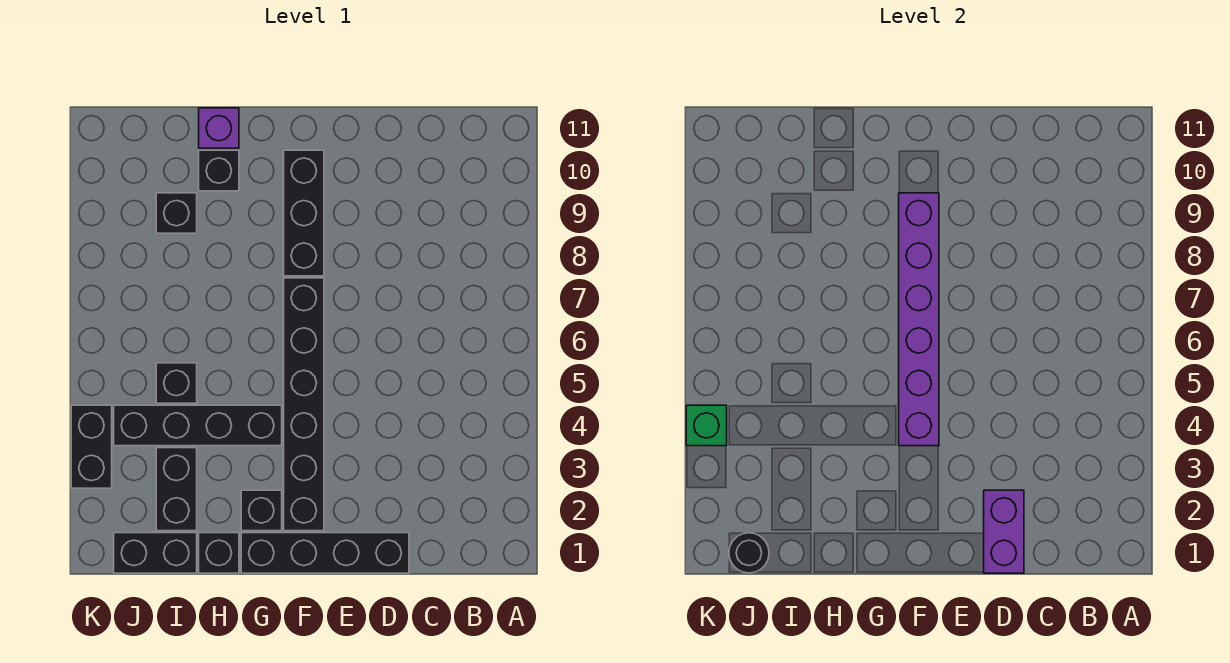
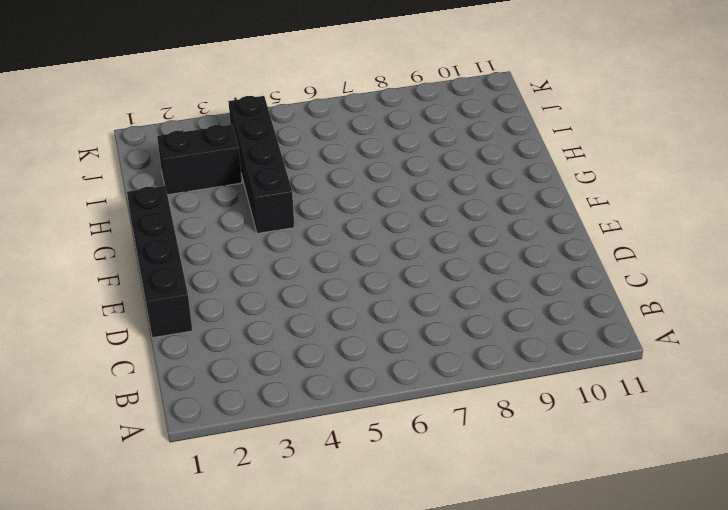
none -> black 1x6 brick [284,278,324,531]
none -> black 1x3 brick [284,150,324,276]
none -> black 1x1 brick [241,490,282,531]

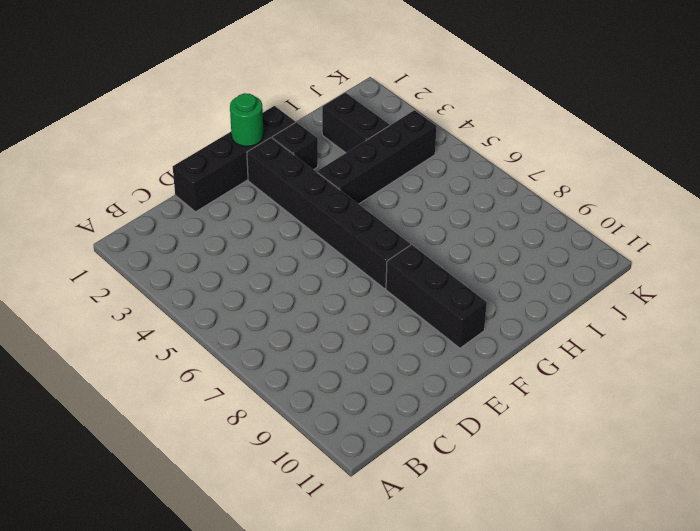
green 1x1 round brick [230,93,263,146] -> none
none -> black 1x1 brick [199,533,239,573]
none -> black 1x1 brick [199,150,239,191]
none -> purple 1x1 brick [199,108,239,148]

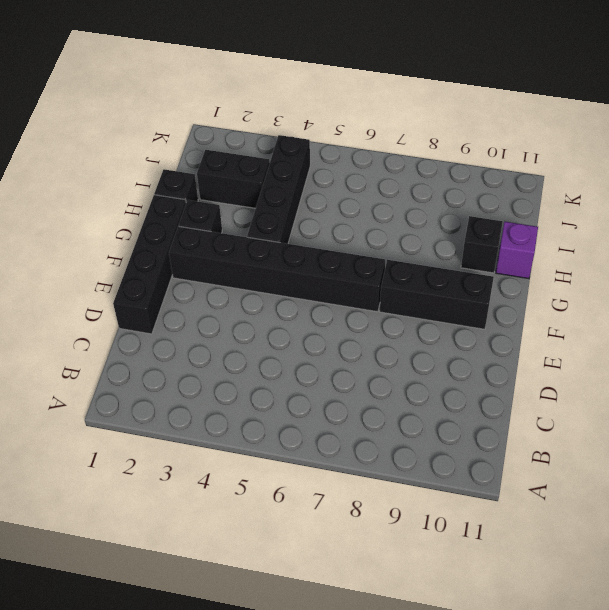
none -> black 1x2 brick [114,533,197,573]
none -> black 1x1 brick [156,363,197,403]
none -> black 1x1 brick [156,193,197,233]

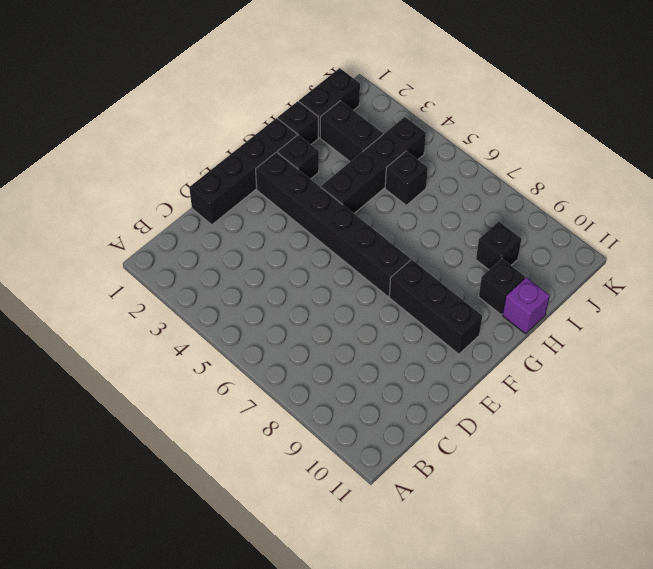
none -> black 1x2 brick [71,405,112,488]
none -> purple 1x2 brick [984,490,1024,573]
none -> purple 1x6 brick [899,193,939,446]

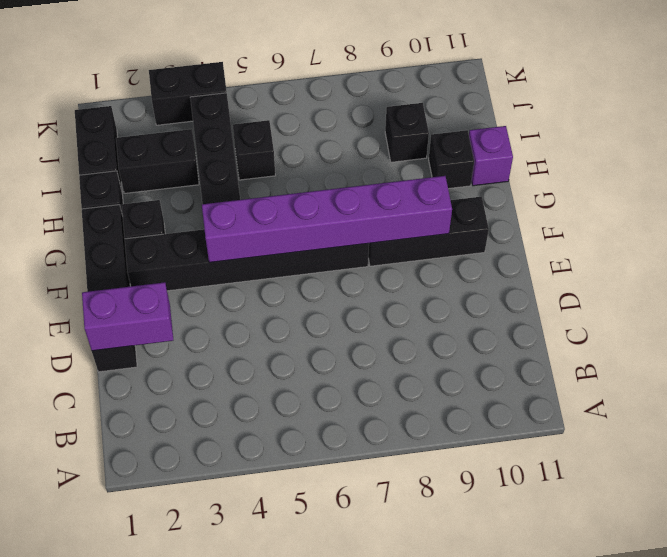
none -> black 1x1 round brick [729,533,769,573]
none -> green 1x1 brick [686,405,727,446]

